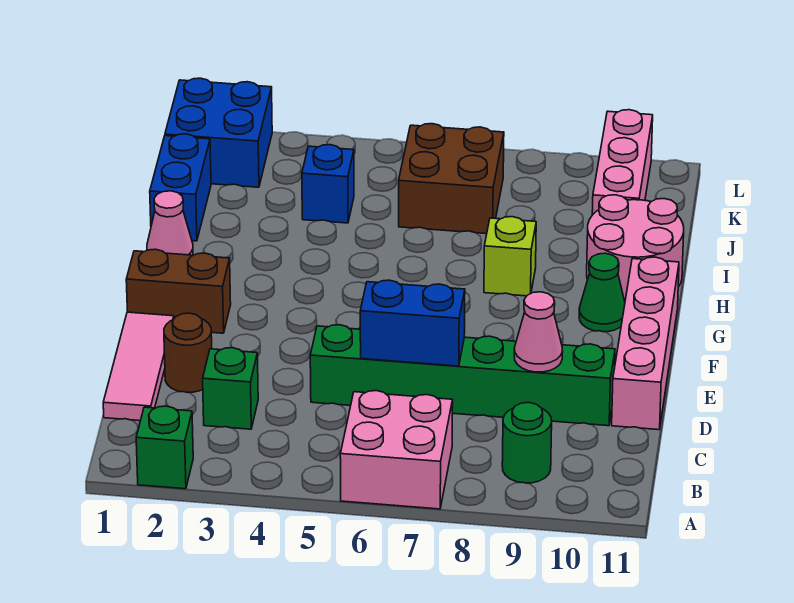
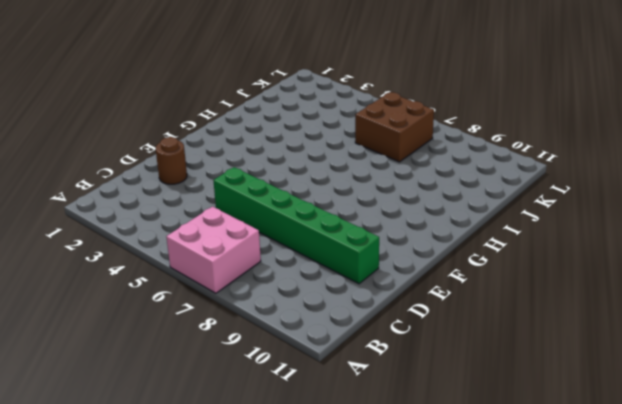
none -> green 1x1 brick [136,406,193,489]
none -> green 1x1 round brick [502,403,552,483]
none -> pink 1x3 tile [103,312,174,421]

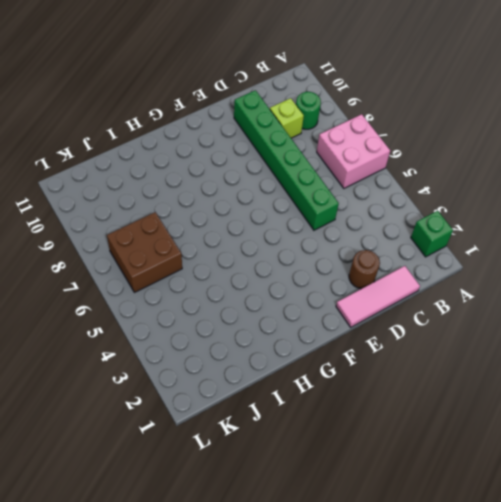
lime 1x1 brick [270,98,304,138] -> lime 1x1 brick moved to [484,217,536,296]
none -> green 1x1 brick [203,348,258,429]
none -> pink 1x4 brick [612,257,679,430]
none -> brown 1x2 brick [126,249,231,333]

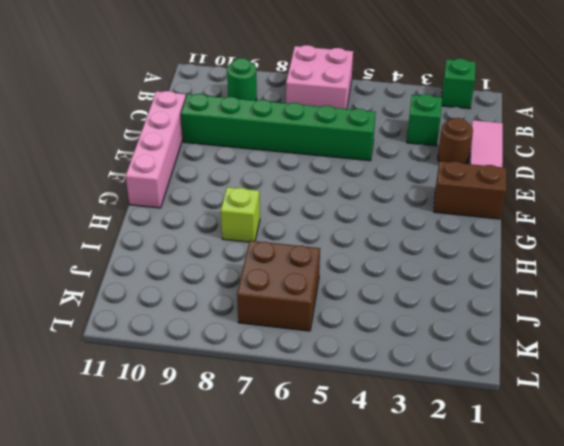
none -> green 1x1 cone [579,253,625,332]
none -> pink 1x1 cone [147,191,193,255]
none -> pink 2x2 round brick [587,195,684,301]

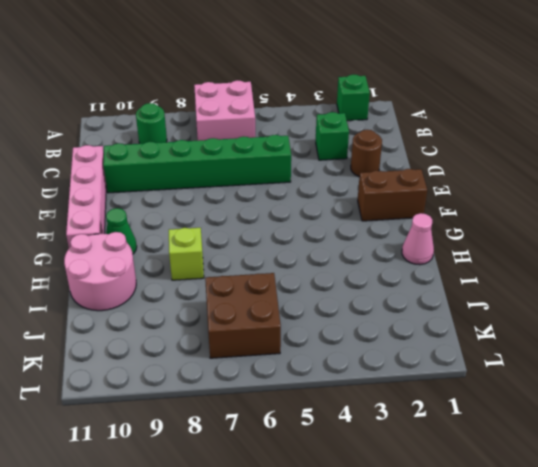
none -> pink 1x3 tile [103,312,174,421]
none -> blue 1x2 brick [150,134,211,241]
none -> blue 1x1 brick [302,145,354,223]

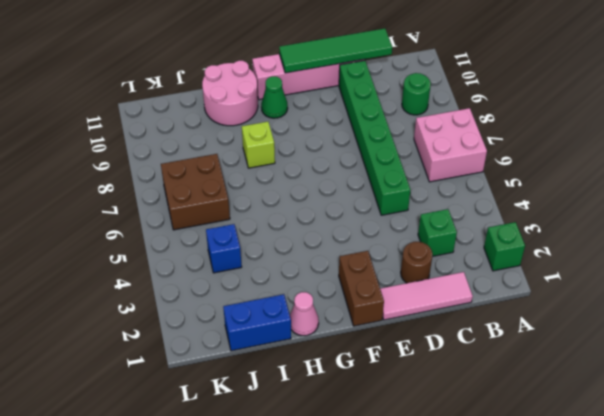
green 1x4 tile [279,29,392,73] -> none
none -> pink 1x3 brick [592,110,653,215]
none -> blue 2x2 brick [165,78,272,187]
none -> blue 1x2 brick [360,280,465,366]

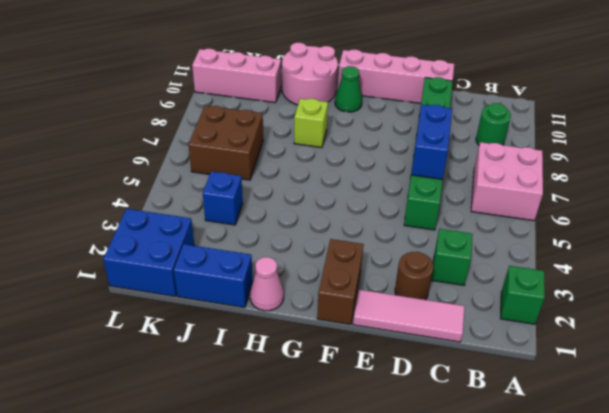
none -> pink 1x1 cone [514,292,563,372]

